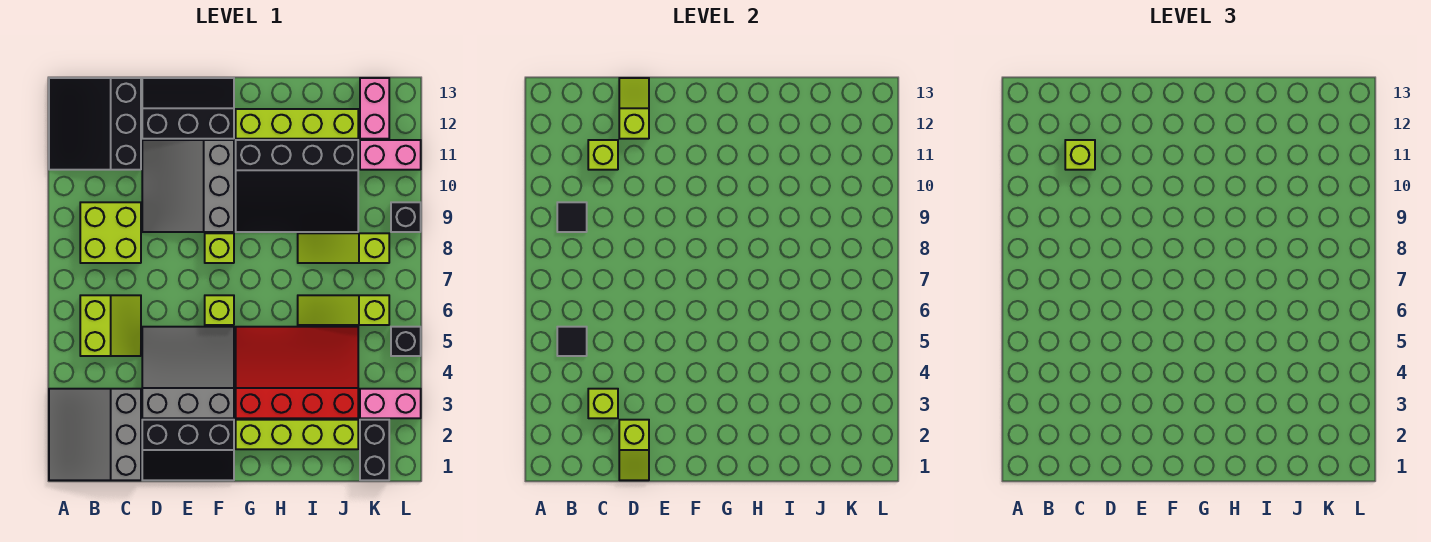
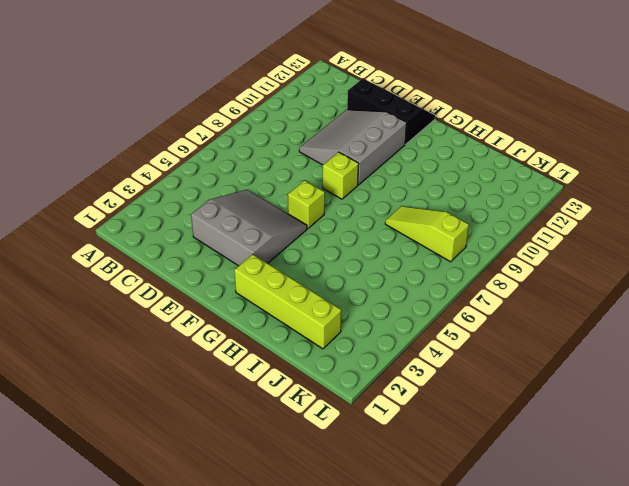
none -> grey 3x3 slope [49,389,141,480]
none -> black 3x3 slope [49,78,141,170]
none -> lime 2x2 slope [80,295,141,356]

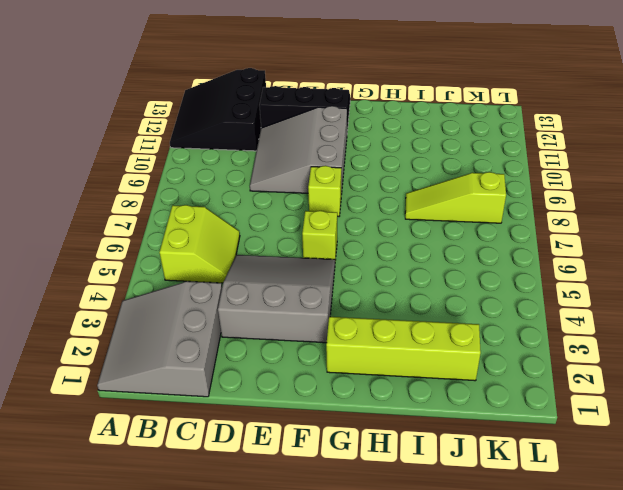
none -> lime 2x2 brick [80,202,141,263]
none -> black 2x3 slope [142,420,234,480]
none -> red 3x4 slope [236,327,358,418]

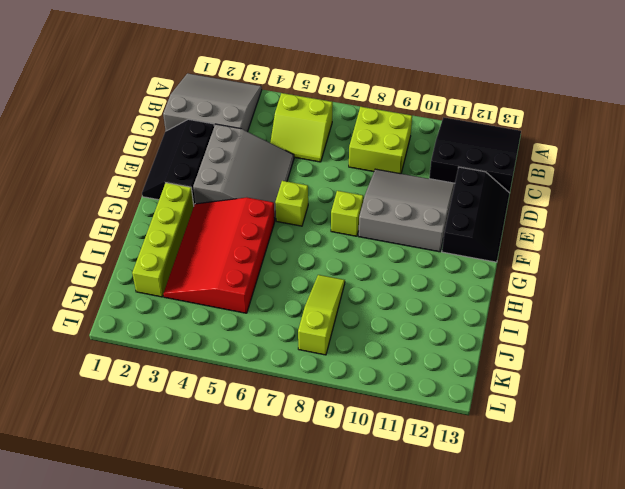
red 3x4 slope [163,198,275,313] -> red 3x4 slope turned to [236,327,358,418]
none -> black 3x4 slope [236,140,358,232]
none -> lime 1x4 brick [236,109,358,139]
none -> lime 1x3 slope [298,295,389,325]

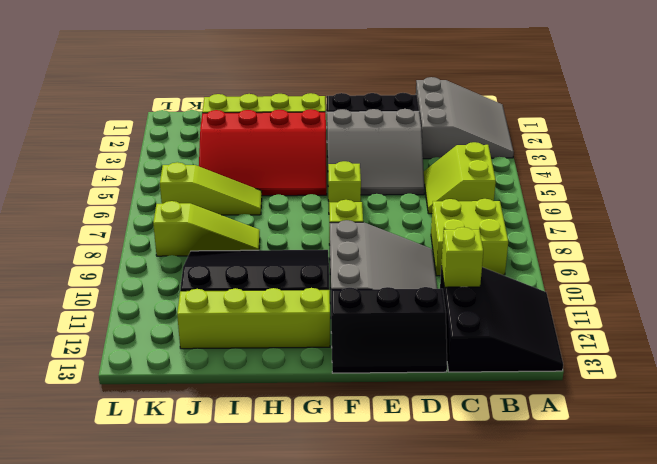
none -> black 1x2 brick [360,420,389,480]
none -> pink 1x2 brick [360,389,421,418]
none -> pink 1x2 brick [360,140,421,170]

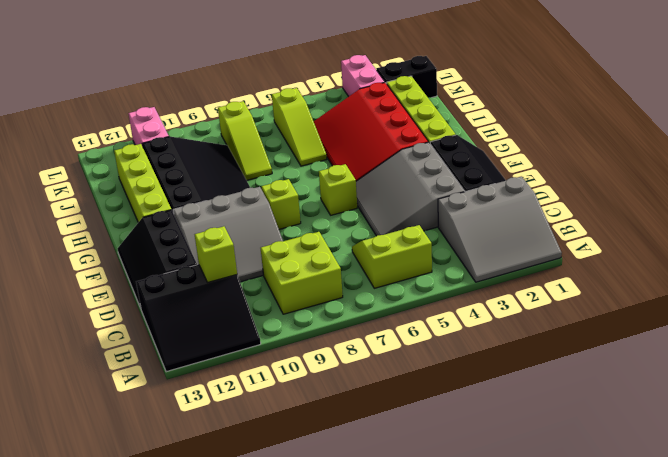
none -> pink 1x2 brick [360,78,389,139]
none -> black 1x1 brick [391,327,421,356]
none -> black 1x1 brick [391,202,421,232]

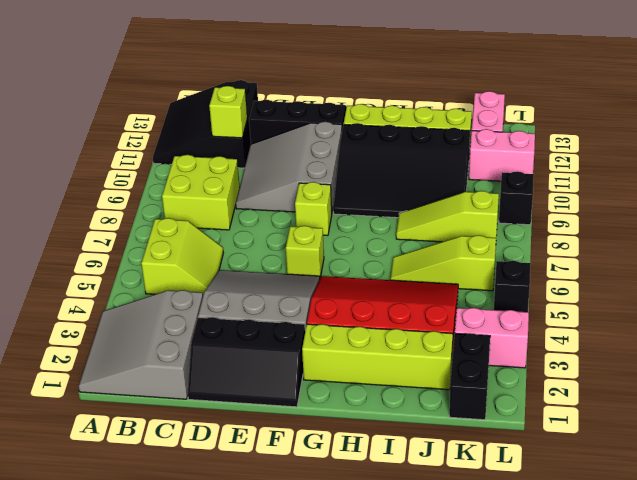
none -> black 1x1 tile [557,327,587,356]
none -> black 1x1 tile [557,202,587,232]
none -> lime 1x1 brick [588,389,618,418]

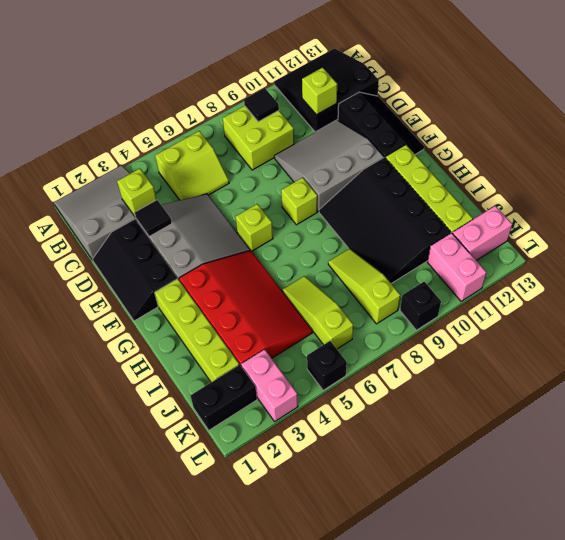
black 1x1 tile [134,200,172,237] -> black 1x1 tile moved to [557,327,587,356]
none -> lime 1x2 slope [619,420,649,480]
none -> lime 1x2 slope [619,78,649,139]
none -> lime 1x1 brick [1065,140,1095,170]

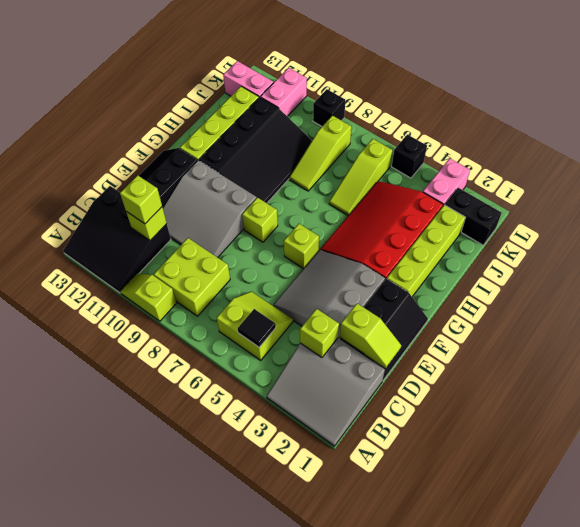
lime 1x2 slope [120,273,176,321] -> lime 1x2 slope moved to [619,78,649,139]
none -> black 1x1 tile [557,202,587,232]

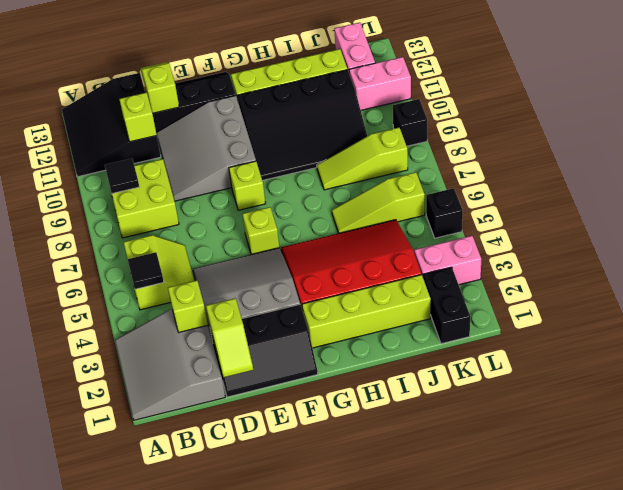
none -> lime 1x1 brick [1065,140,1095,170]

